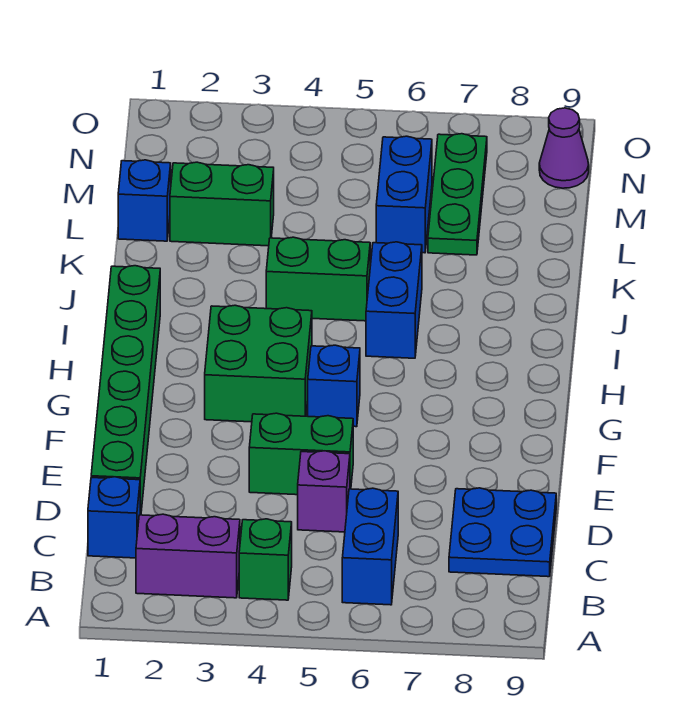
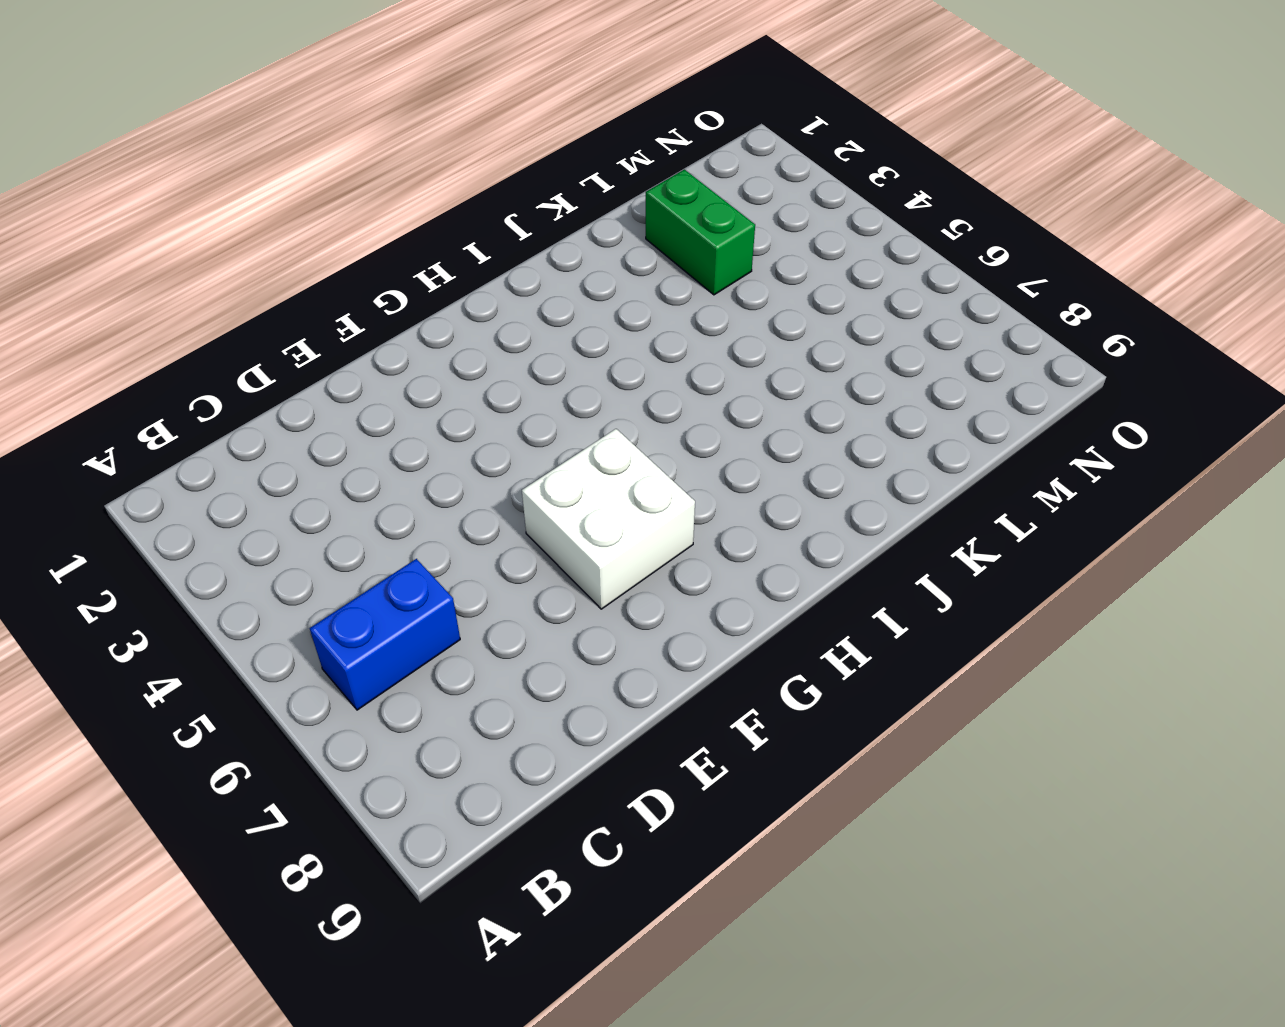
white 2x2 brick [522,429,695,609] -> none
none -> purple 1x2 brick [136,514,240,598]
none -> green 1x1 brick [239,519,292,600]
none -> blue 1x1 brick [88,477,140,558]

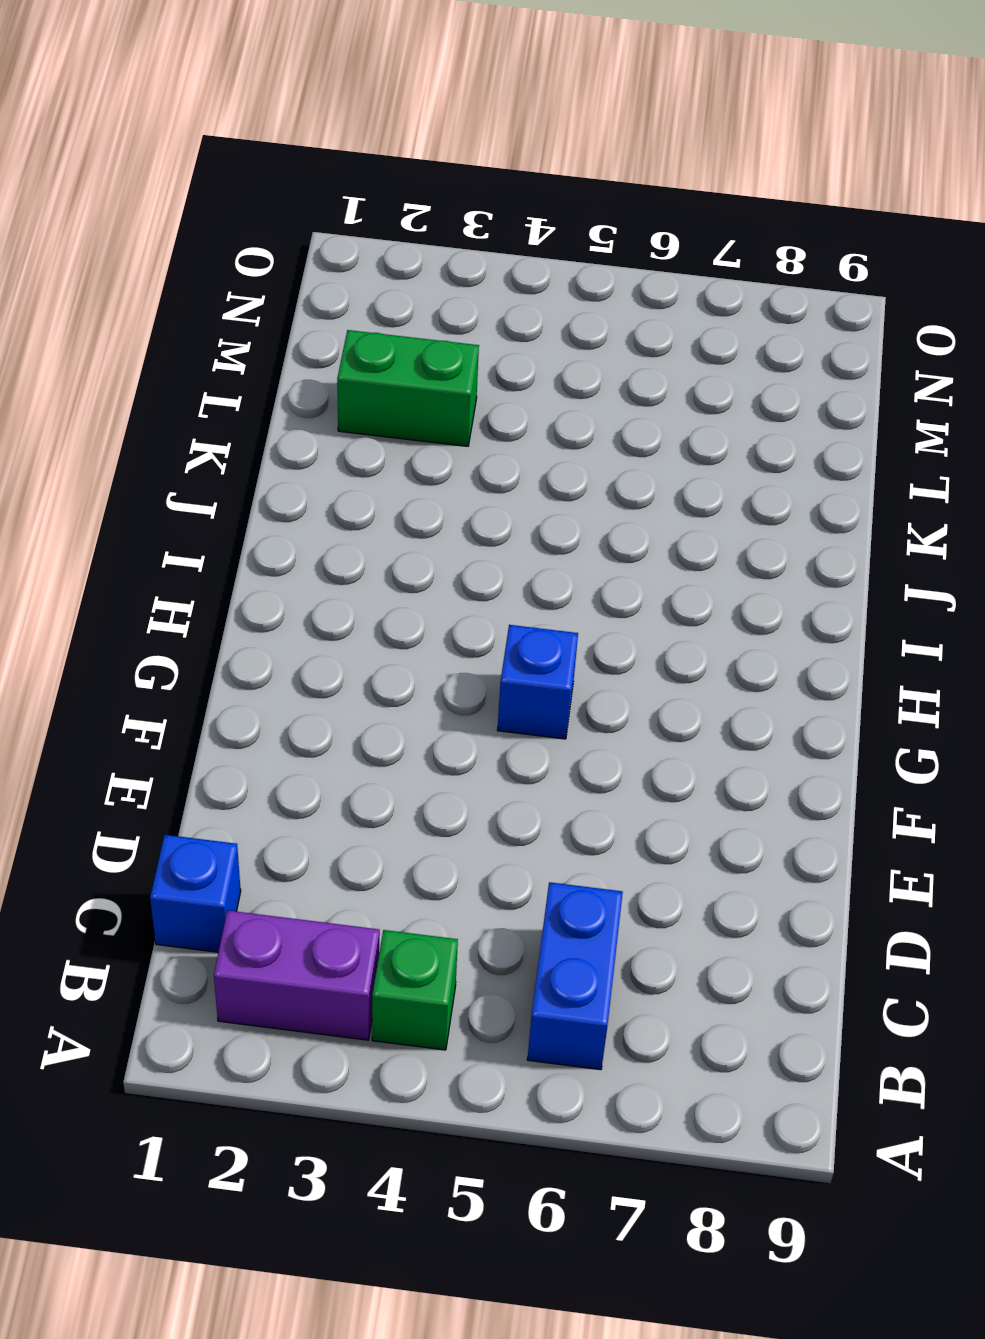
none -> blue 2x2 plate [449,488,556,577]
none -> green 1x6 brick [91,266,160,515]
none -> purple 1x1 brick [298,451,350,532]

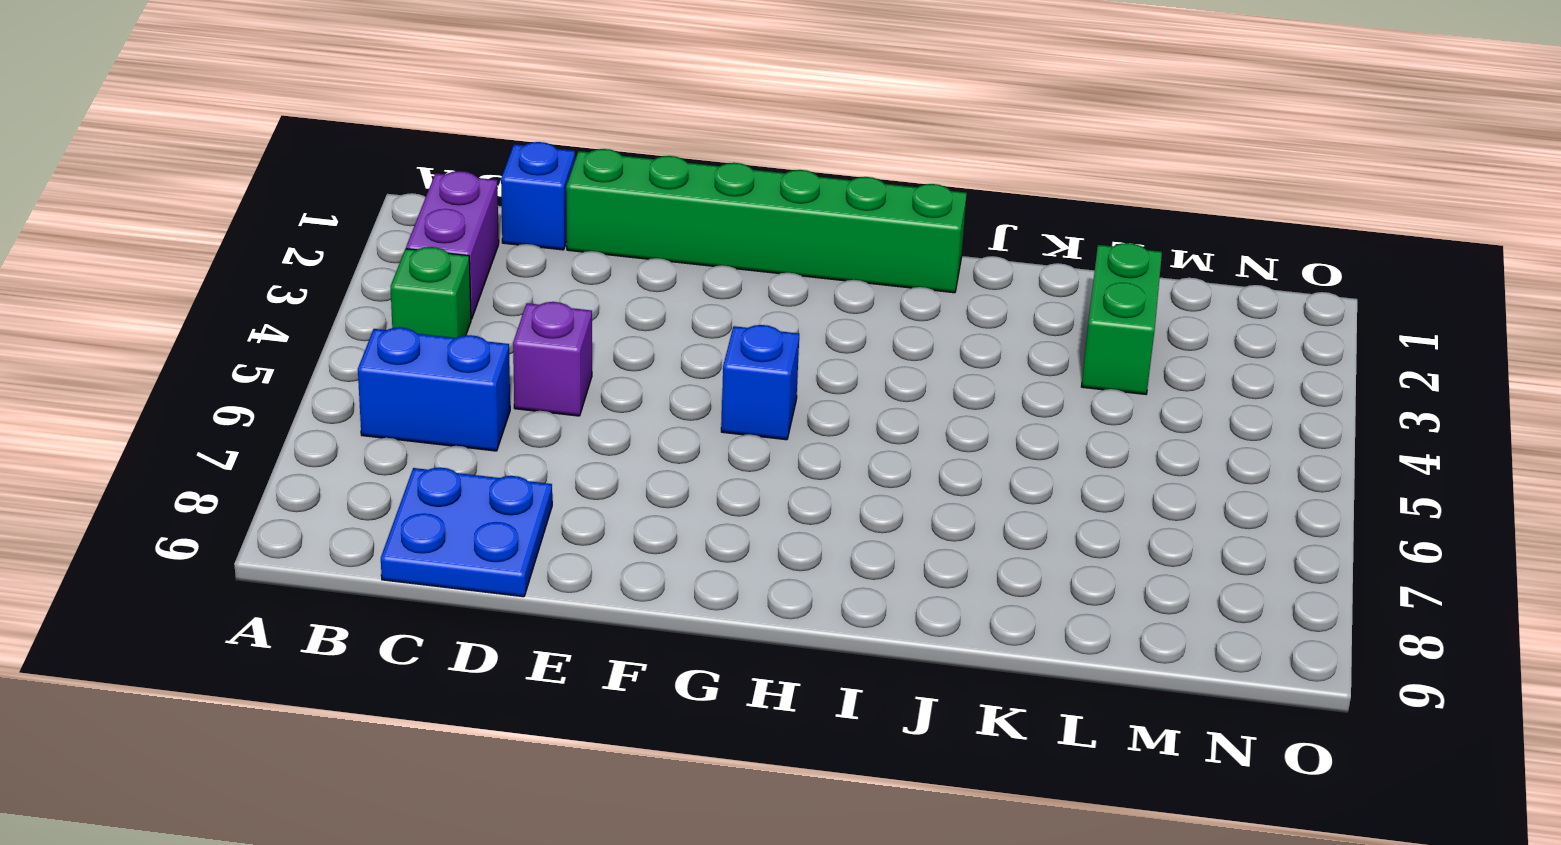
none -> green 1x2 brick [249,413,353,495]
none -> green 2x2 brick [205,305,312,422]
none -> blue 1x2 brick [366,242,422,358]

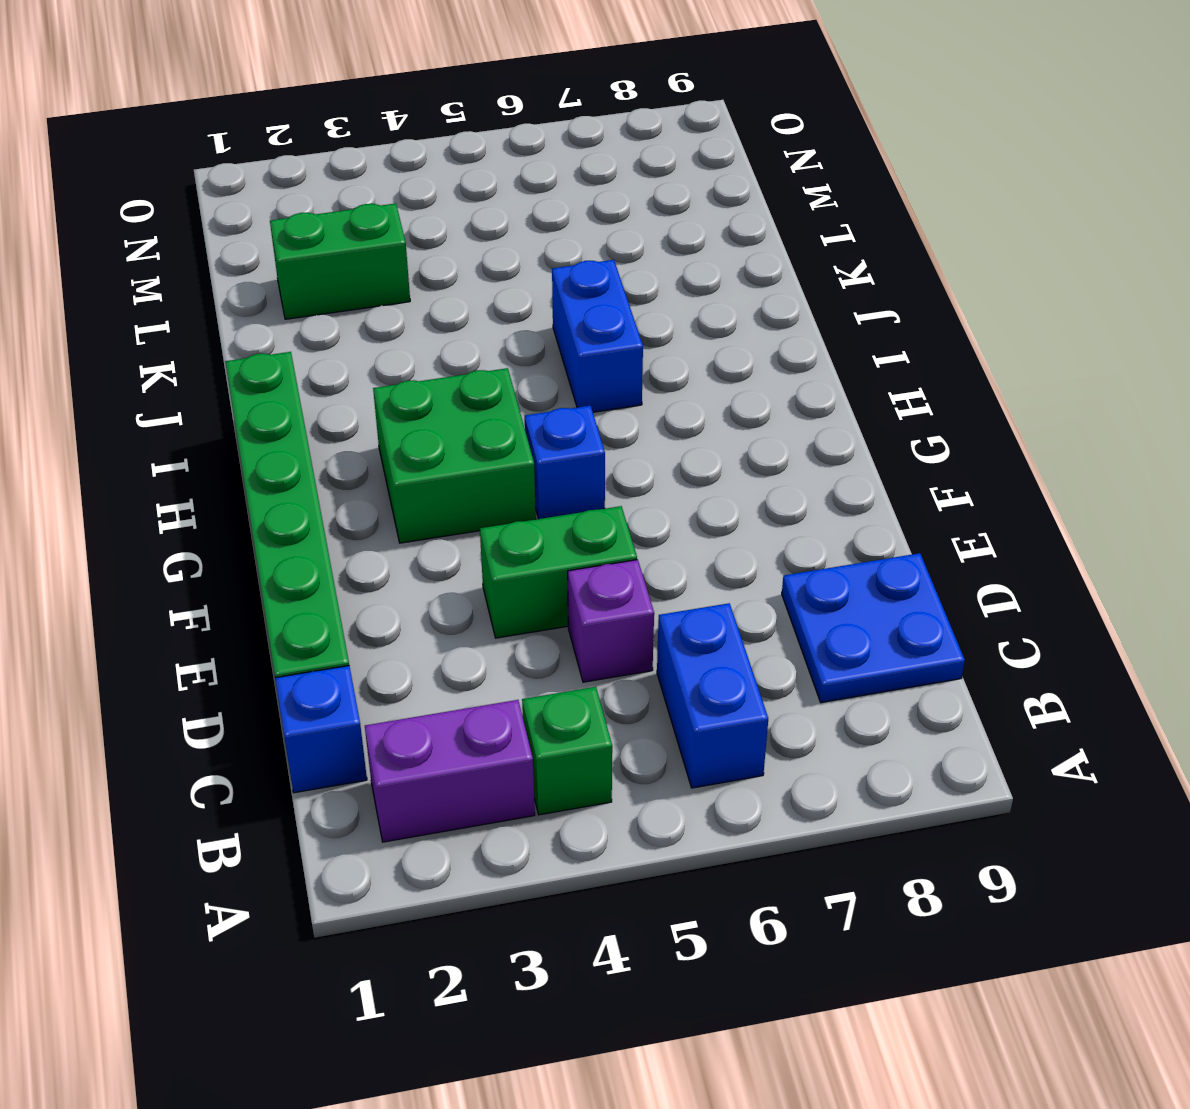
none -> green 1x2 brick [266,237,370,321]
none -> blue 1x1 brick [118,160,171,241]
none -> blue 1x2 brick [376,136,432,253]

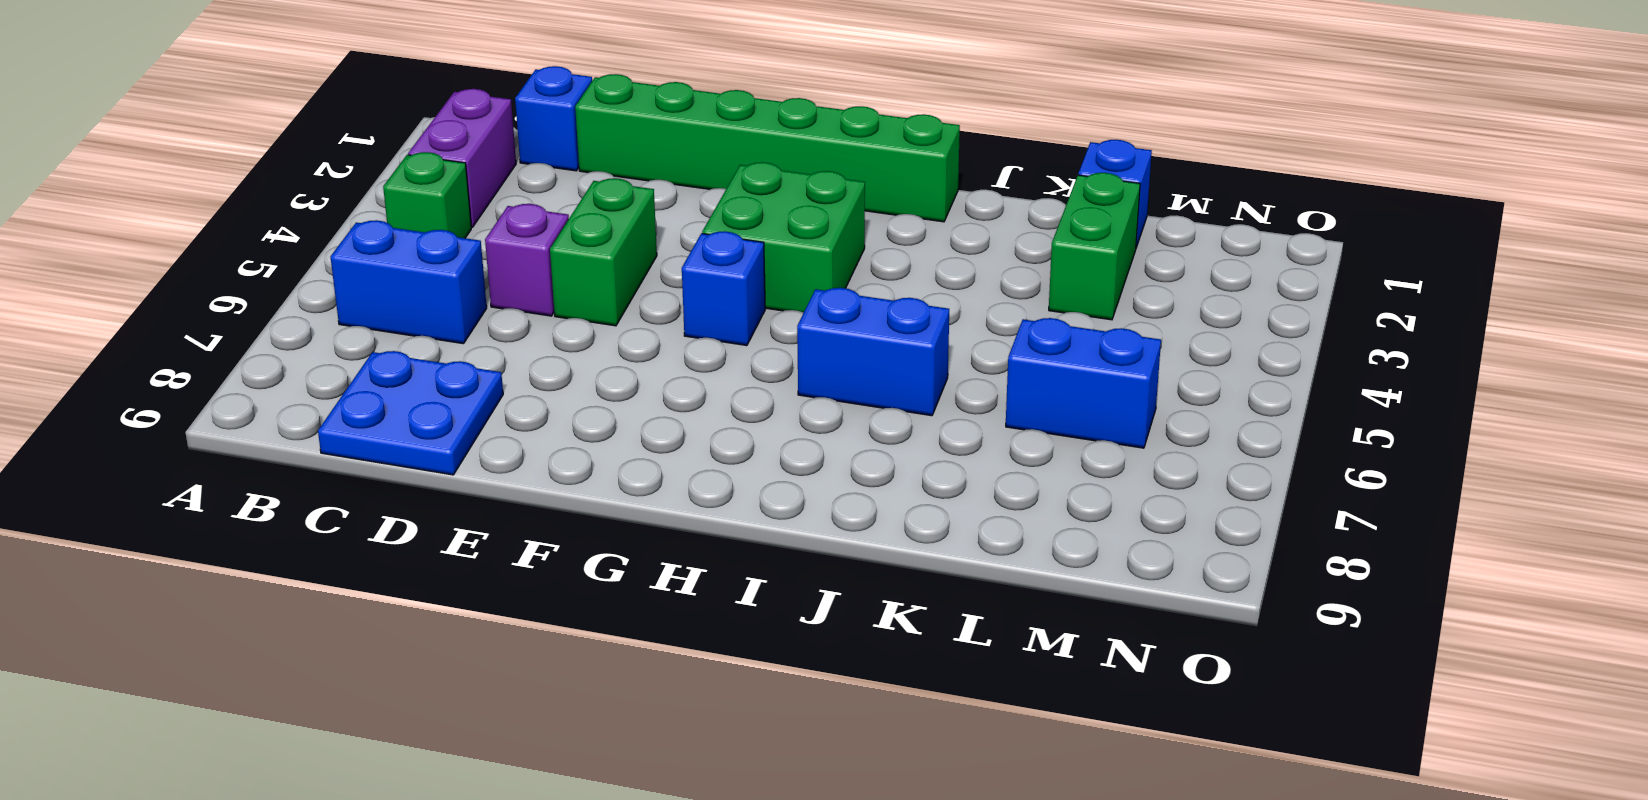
none -> green 1x2 brick [266,237,370,321]
none -> green 1x3 plate [428,134,487,255]
none -> purple 1x1 cone [539,108,589,188]

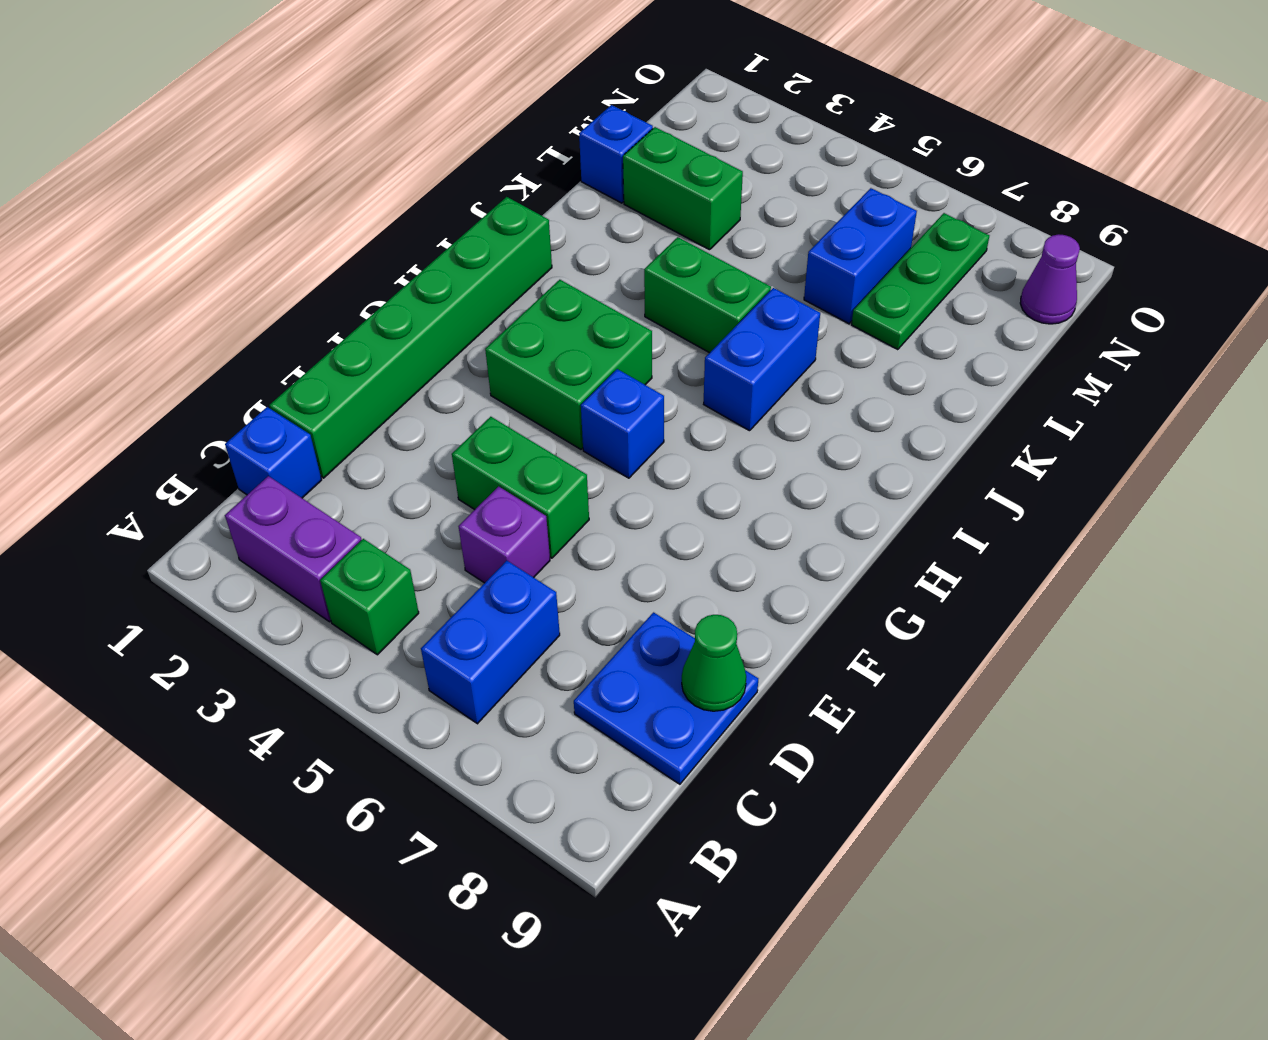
green 1x1 cone [682,615,746,711] -> none

